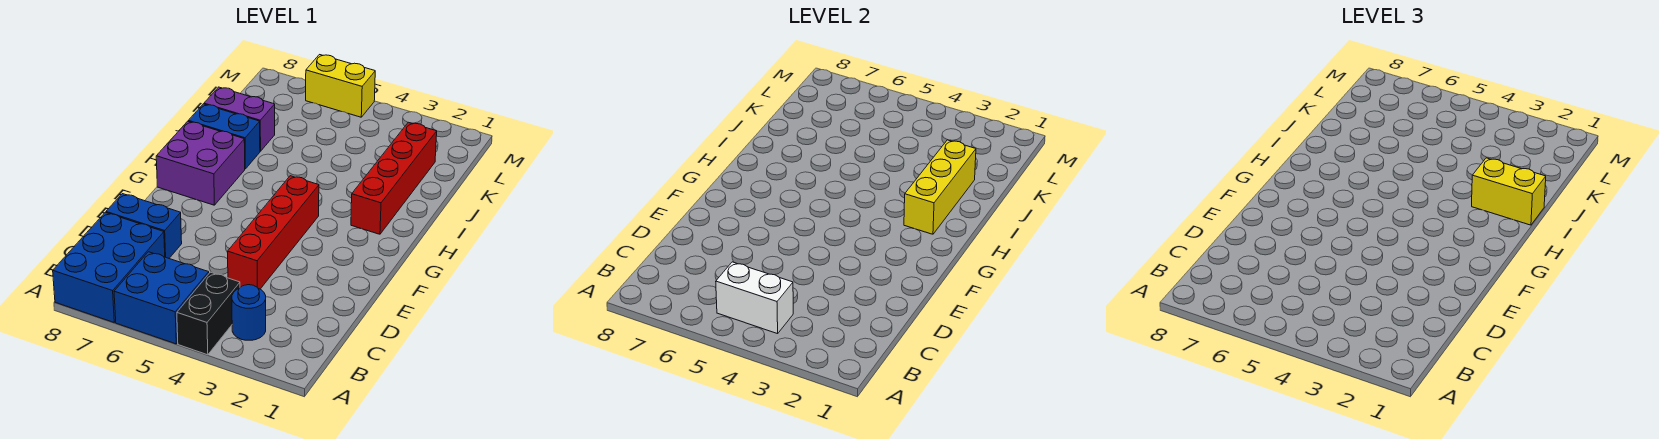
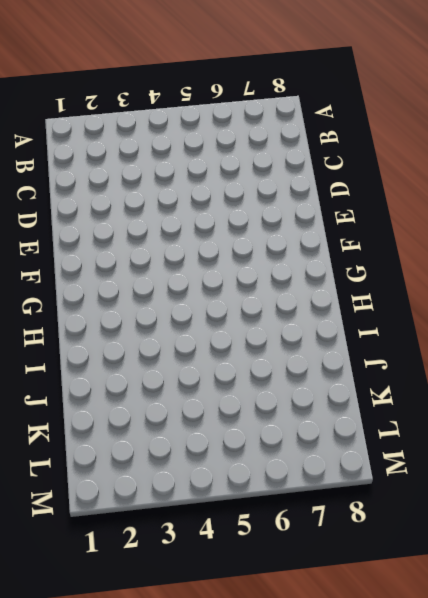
none -> black 1x2 brick [177,272,240,355]
none -> blue 2x2 brick [114,252,209,344]
none -> blue 2x3 brick [53,212,165,322]

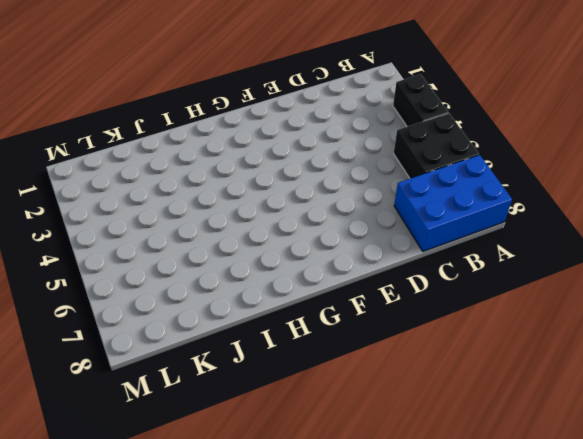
black 1x2 brick [393,74,448,127] -> black 1x2 brick turned to [177,272,240,355]
black 2x2 brick [394,113,479,179] -> blue 2x2 brick [114,252,209,344]
none -> blue 1x1 round brick [232,285,266,340]
none -> red 1x4 brick [228,176,319,289]
none -> blue 1x2 brick [106,194,182,258]

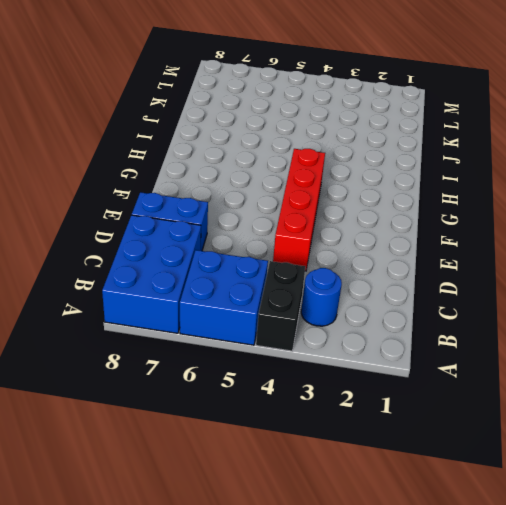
none -> purple 2x2 brick [156,121,245,205]
none -> red 1x4 brick [351,122,437,234]
none -> blue 1x2 brick [188,104,260,169]

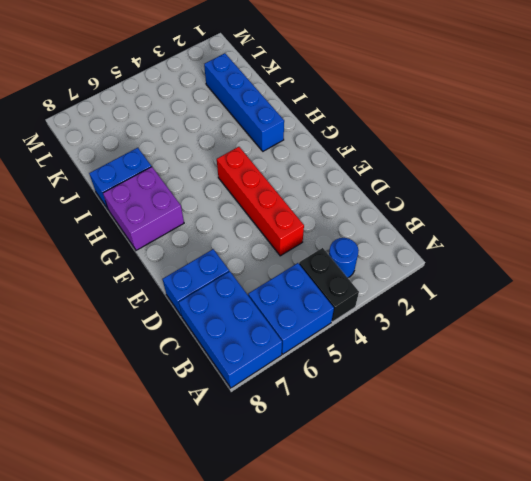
blue 1x4 brick [204,53,284,151] -> red 1x4 brick [351,122,437,234]
none -> purple 1x2 brick [204,87,275,151]
none -> yellow 1x2 brick [306,55,375,117]
none -> white 1x2 brick [716,262,793,334]

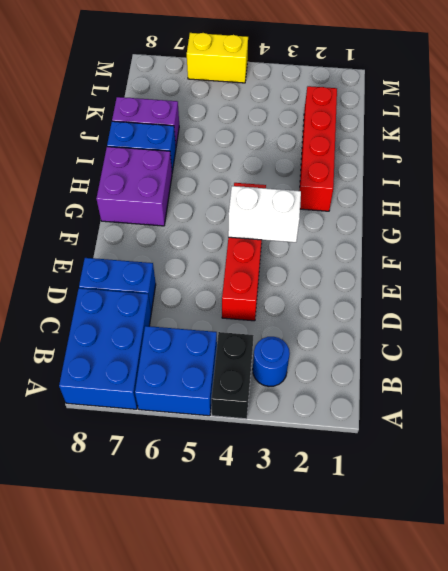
white 1x2 brick [228,186,301,242] -> white 1x2 brick moved to [716,262,793,334]
none -> yellow 1x3 brick [904,140,976,234]
none -> yellow 1x2 brick [1472,158,1546,225]

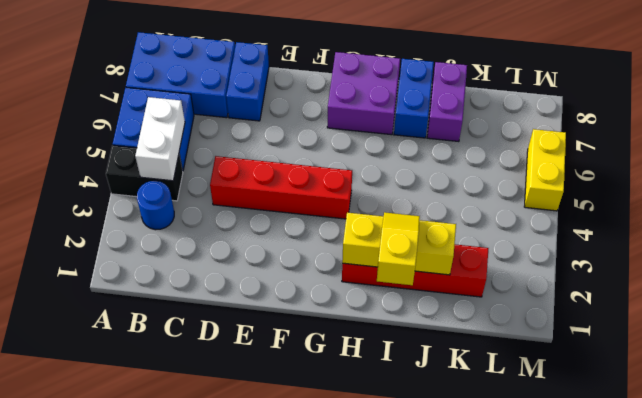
yellow 1x2 slope [377,212,420,285] -> yellow 1x2 brick [1472,158,1546,225]

